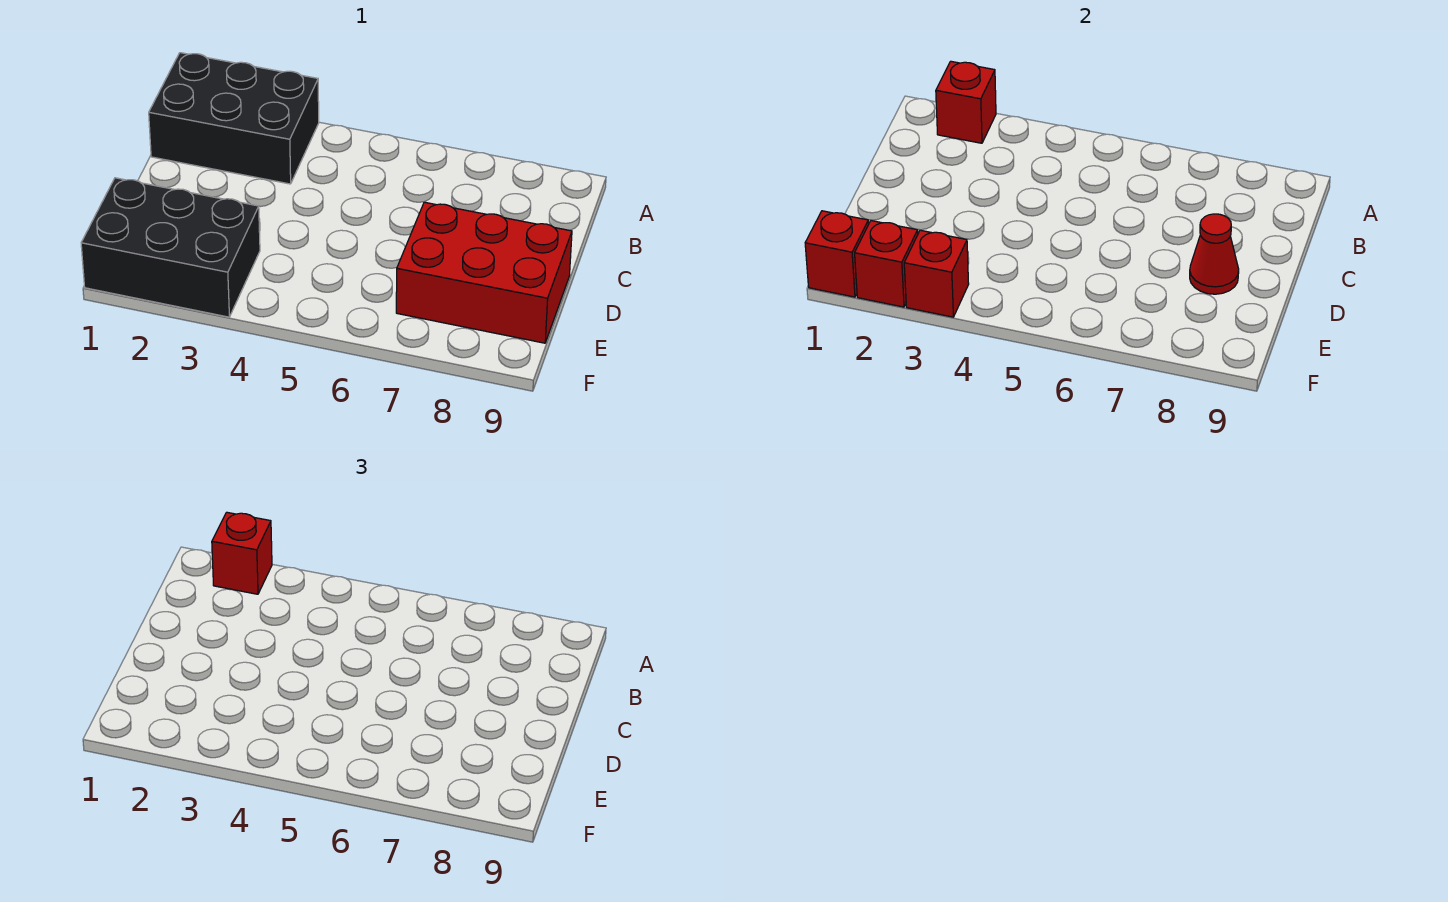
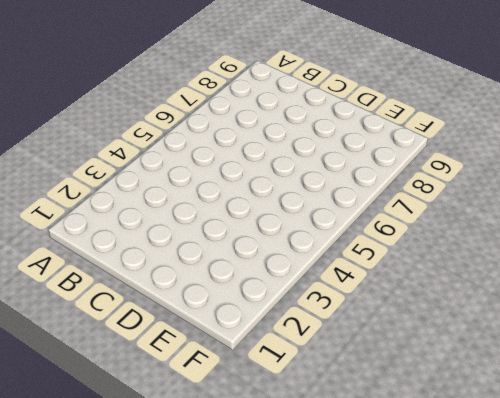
none -> black 2x3 brick [149,53,319,184]
none -> red 2x3 brick [396,202,572,343]

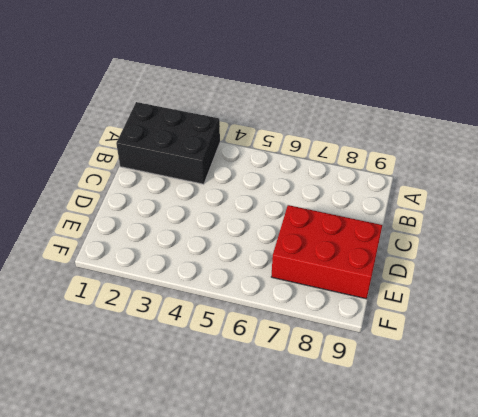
none -> black 2x3 brick [81,178,260,317]
none -> red 1x1 brick [936,61,996,143]

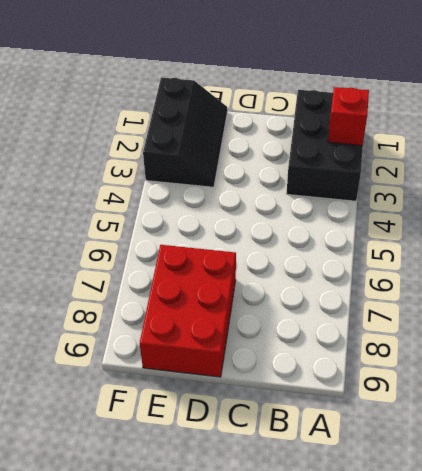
black 2x3 slope [143,77,227,187] -> black 2x3 brick [81,178,260,317]
none -> red 1x1 cone [1190,214,1239,294]
none -> red 1x1 brick [805,211,869,297]

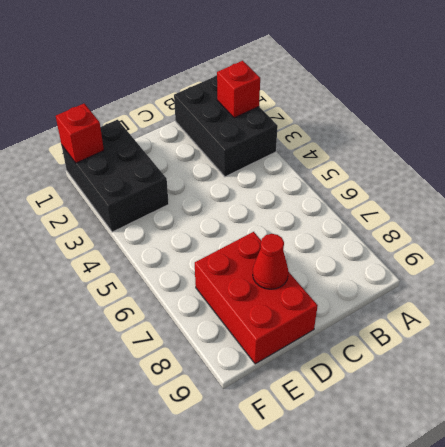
none -> red 1x1 brick [855,221,918,307]
none -> red 1x1 brick [904,230,969,317]

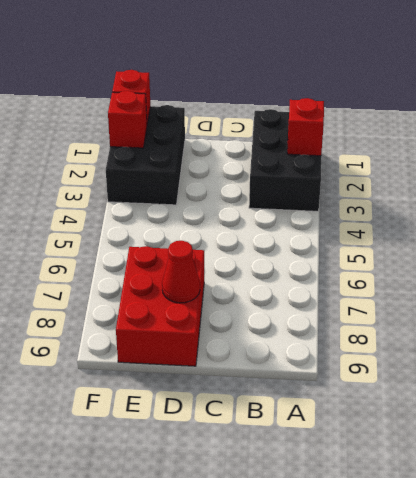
none -> red 1x1 brick [904,230,969,317]
none -> red 1x1 brick [212,512,272,594]

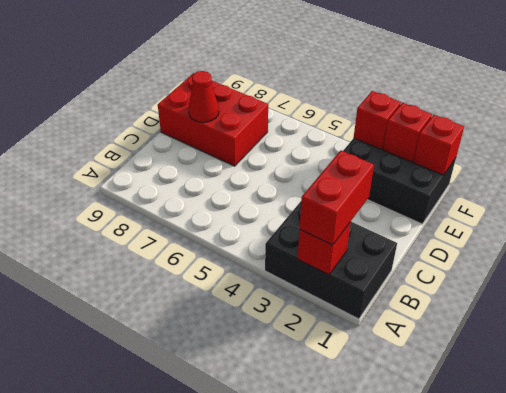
red 1x2 brick [300,151,374,245] -> red 1x1 brick [212,512,272,594]

